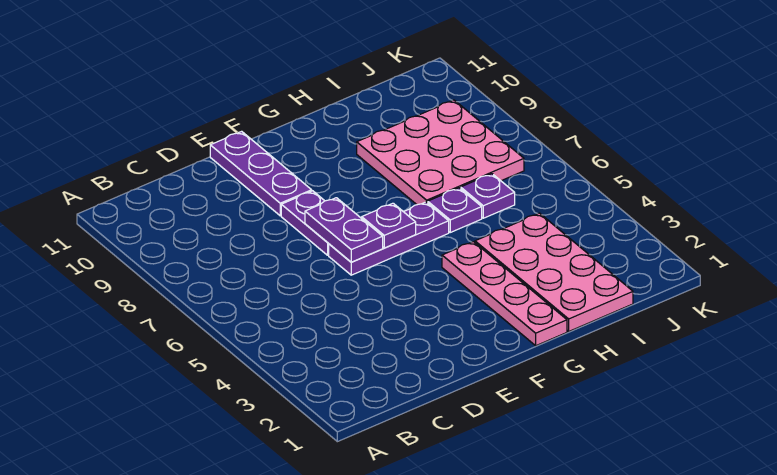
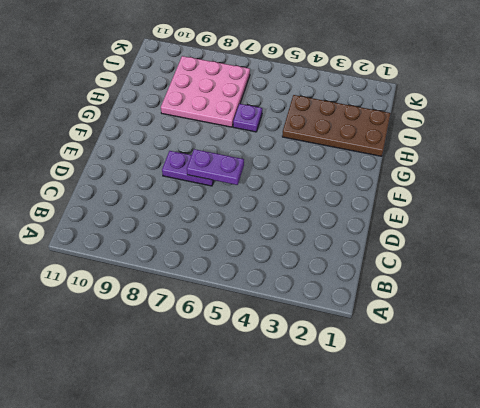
brown 2x4 plate [282,95,391,156] -> pink 2x4 plate [475,213,633,331]
none -> purple 1x3 plate [329,202,449,275]
none -> purple 1x3 plate [210,131,312,216]

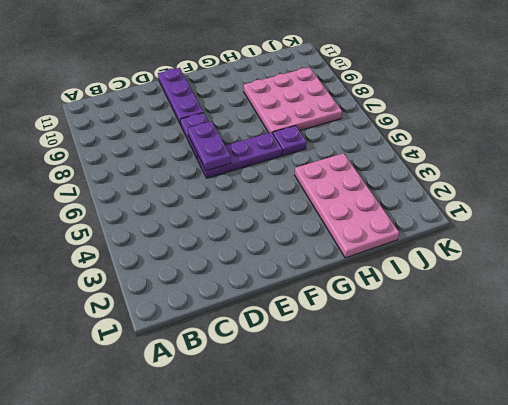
none -> pink 1x4 plate [442,242,567,346]
none -> purple 1x1 plate [461,174,515,218]

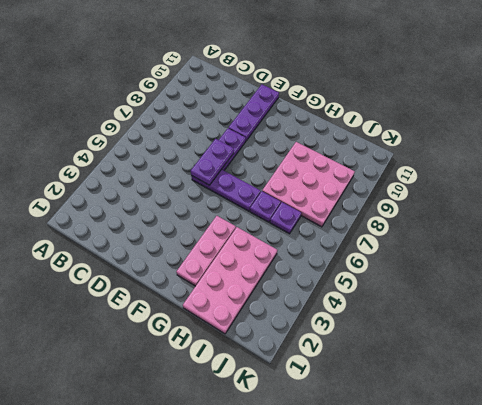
pink 1x3 plate [176,216,236,286] -> pink 1x4 plate [442,242,567,346]
none -> purple 1x1 plate [362,203,416,248]

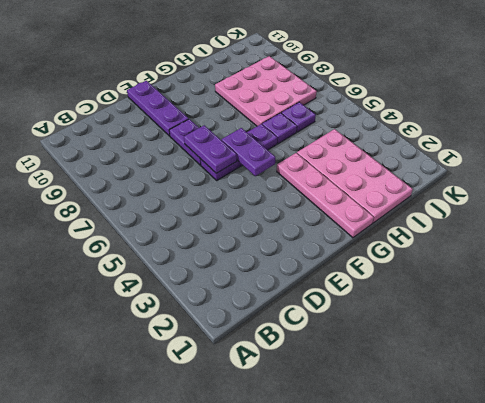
purple 1x2 plate [222,128,275,176] -> purple 1x1 plate [362,203,416,248]

